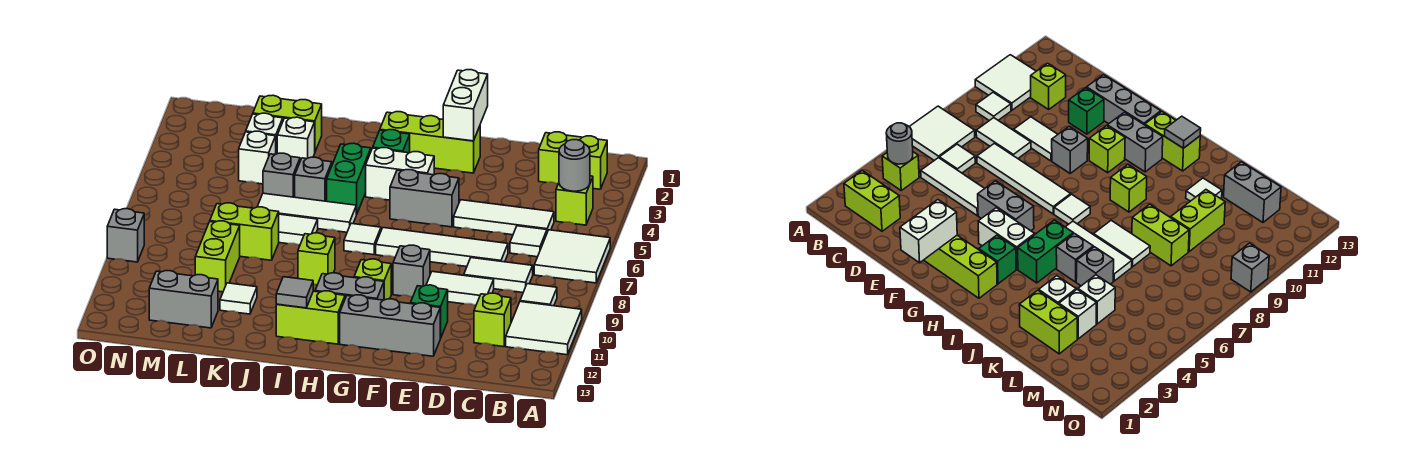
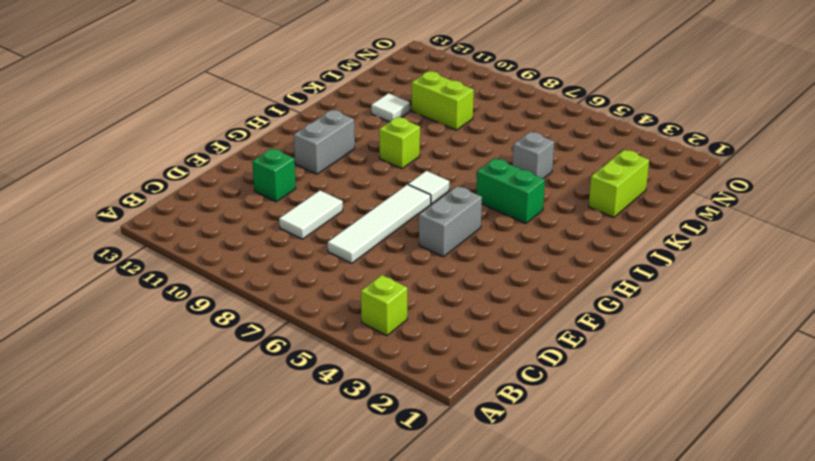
none -> white 2x2 tile [534,230,610,283]
none -> white 2x2 tile [506,302,582,355]
none -> lime 1x2 brick [539,132,607,189]
none -> white 1x1 tile [520,284,557,306]

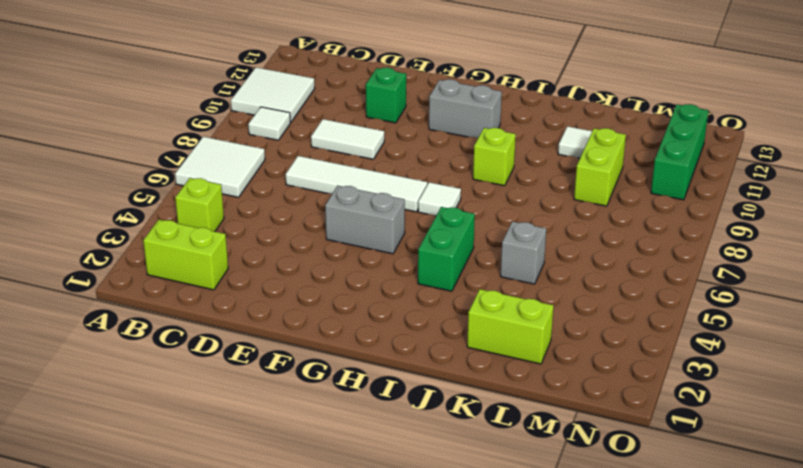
green 1x3 brick [651,104,708,200] -> none
none -> white 1x3 tile [454,200,554,235]
none -> white 1x1 tile [510,226,547,257]
none -> white 1x2 tile [464,258,533,293]
none -> lime 1x1 brick [474,293,511,347]

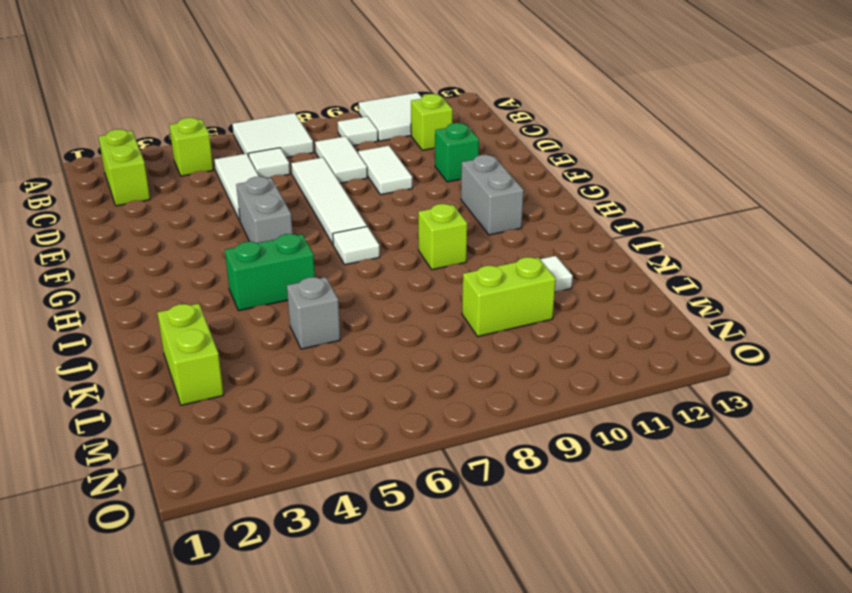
none -> grey 1x3 brick [340,295,440,356]
none -> lime 1x3 brick [380,112,480,173]
none -> grey 1x1 brick [393,245,430,297]
none -> white 1x2 brick [366,148,434,200]

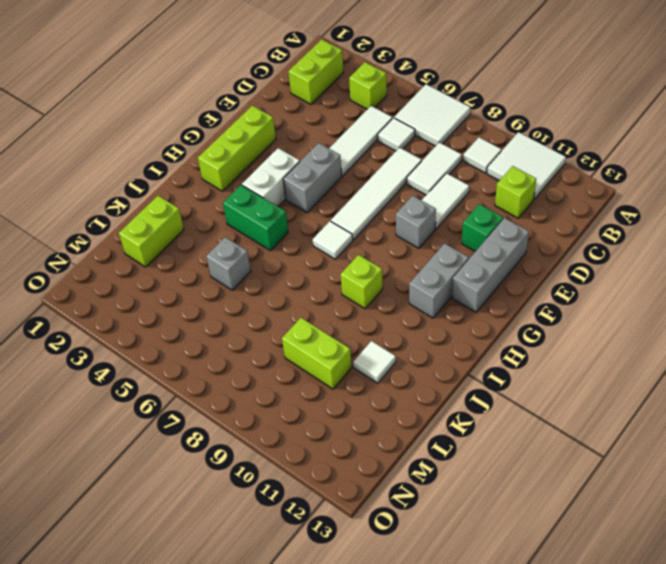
none -> lime 1x1 brick [354,259,391,300]
none -> green 1x1 brick [373,130,410,153]
none -> lime 1x2 brick [276,291,345,344]
none -> white 1x3 tile [257,193,357,232]

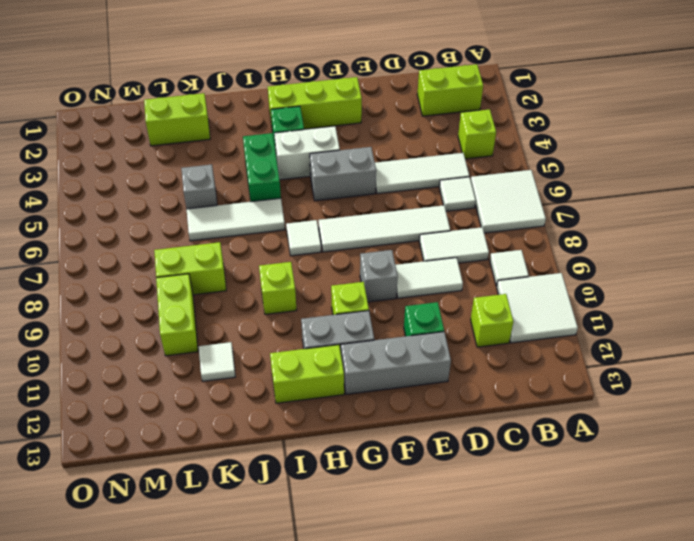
none -> grey 1x1 brick [295,157,332,201]
none -> white 1x2 tile [279,214,318,245]
none -> white 1x1 brick [277,117,315,161]
none -> white 1x1 brick [246,113,283,154]

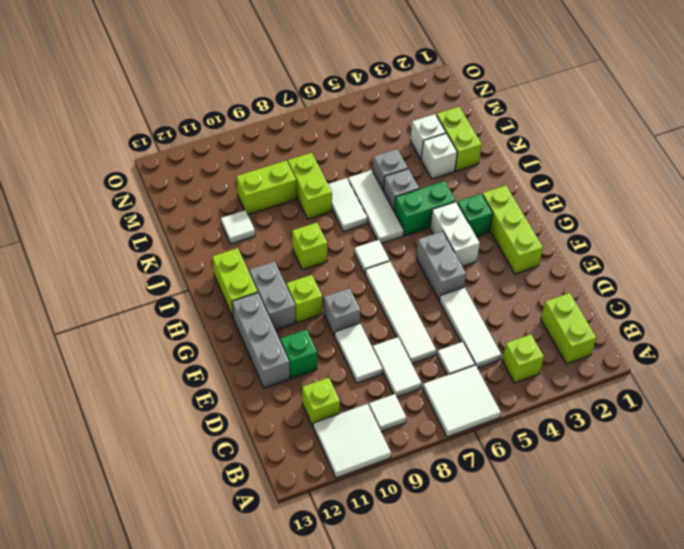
none -> white 1x1 brick [239,131,276,184]
none -> grey 1x2 brick [149,271,218,328]
none -> grey 1x1 brick [107,209,144,262]
none -> grey 1x1 round brick [559,140,590,191]

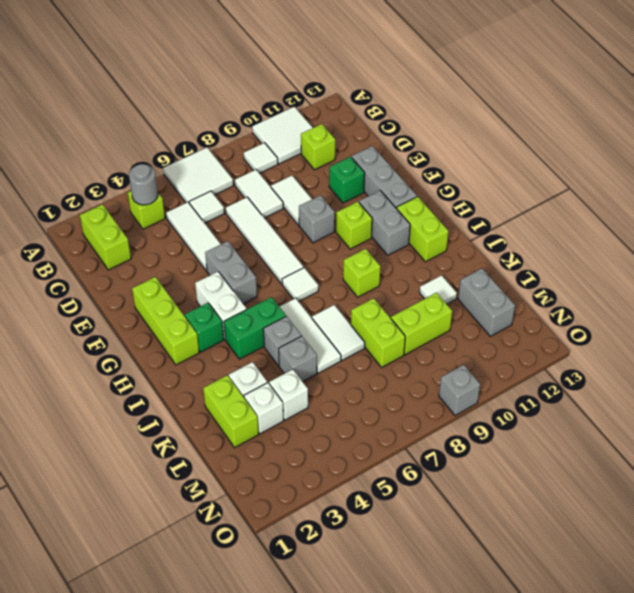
none -> white 1x2 brick [443,70,488,141]
none -> grey 1x1 tile [276,277,313,308]

